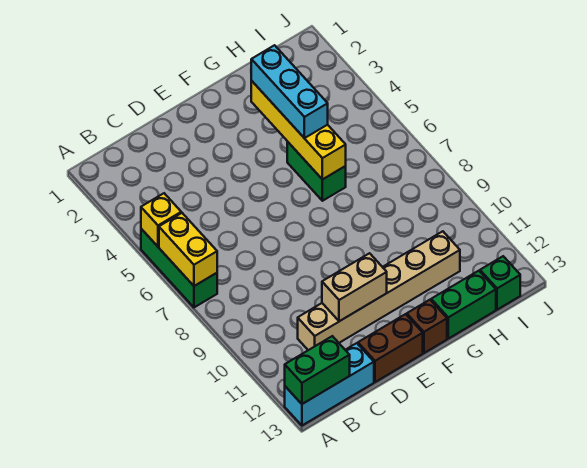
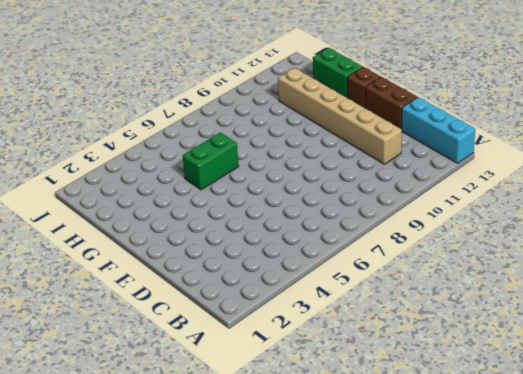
none -> green 1x3 brick [141,229,217,307]
none -> green 1x1 brick [480,256,520,310]
none -> yellow 1x1 brick [141,193,181,247]

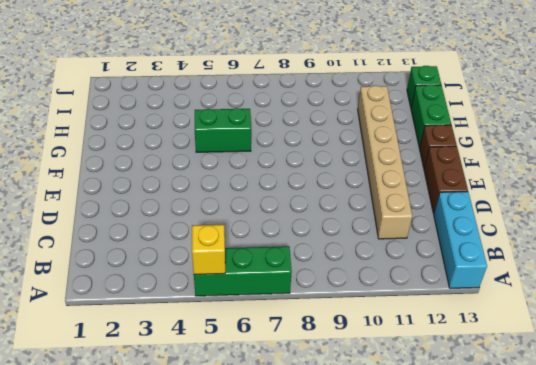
none -> yellow 1x2 brick [159,213,217,286]
none -> green 1x2 brick [285,336,350,404]
none -> tan 1x2 brick [322,253,387,321]

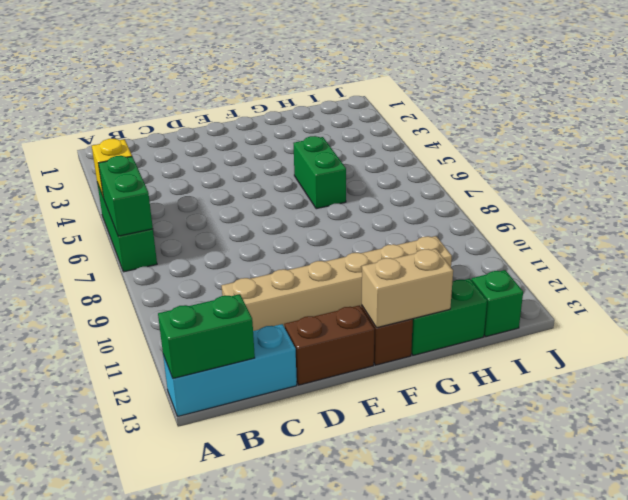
green 1x2 brick [98,156,153,236] -> yellow 1x2 brick [159,213,217,286]
tan 1x2 brick [362,249,453,328] -> tan 1x2 brick moved to [322,253,387,321]
none -> yellow 1x4 brick [251,81,346,180]
none -> cyan 1x3 brick [251,45,328,138]

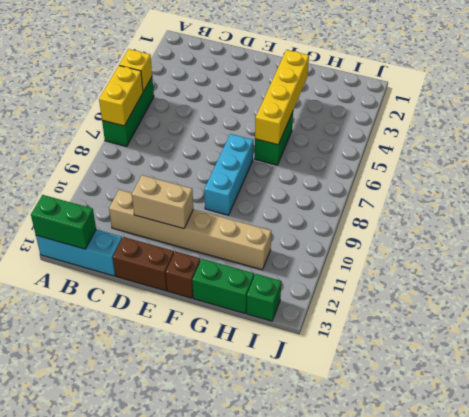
cyan 1x3 brick [204,134,253,215] -> cyan 1x3 brick moved to [251,45,328,138]

